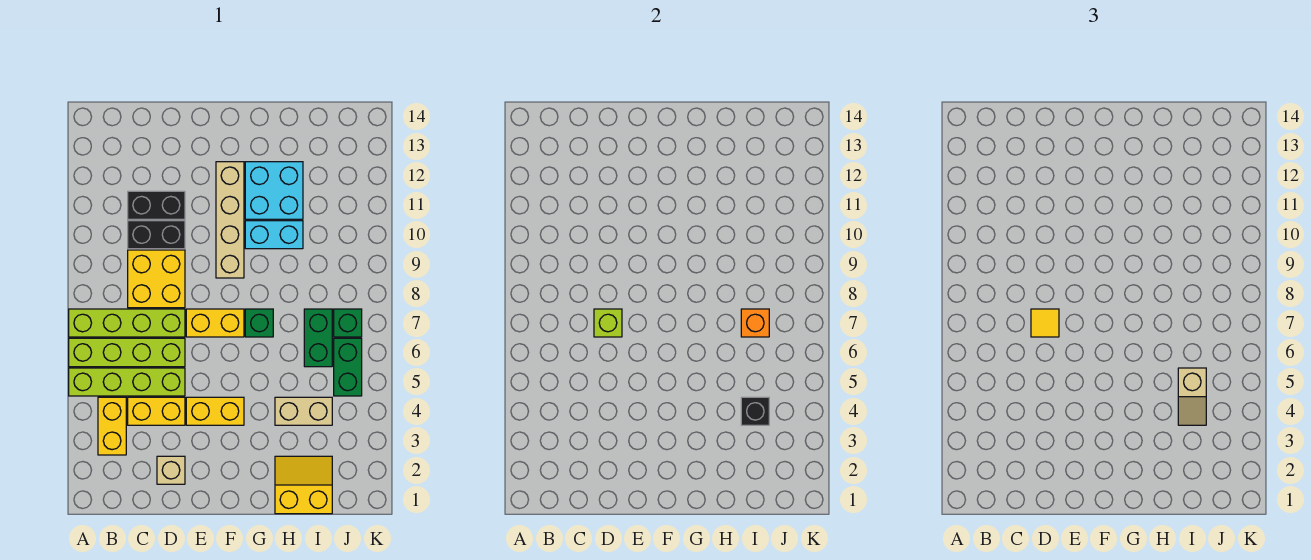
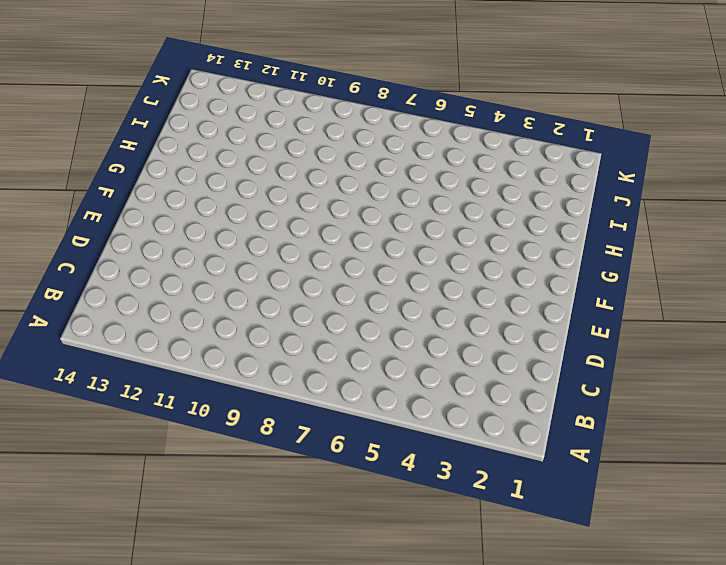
none -> lime 1x4 brick [69,368,185,396]
none -> lime 1x4 brick [69,338,185,367]
none -> lime 1x4 brick [69,309,185,337]

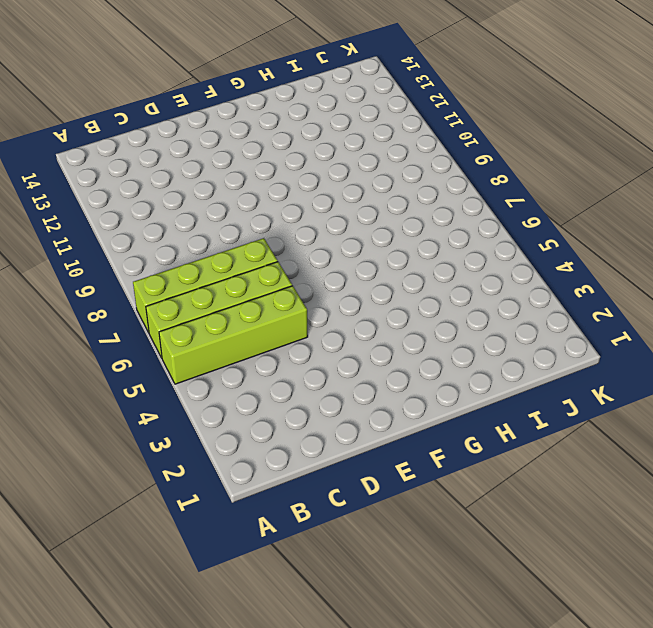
none -> yellow 1x2 brick [98,397,126,455]
none -> yellow 1x2 brick [128,397,185,425]
none -> yellow 2x2 brick [128,250,185,308]

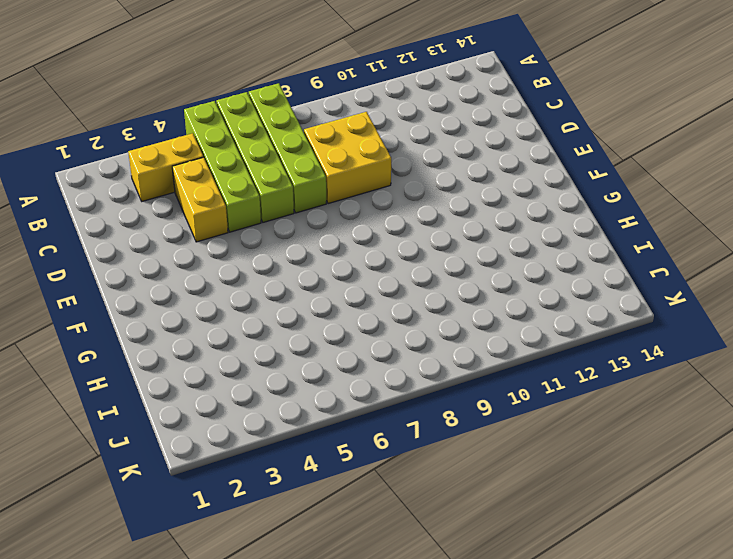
none -> black 1x2 brick [128,221,185,249]
none -> black 1x2 brick [128,191,185,219]
none -> tan 1x1 brick [157,456,185,484]

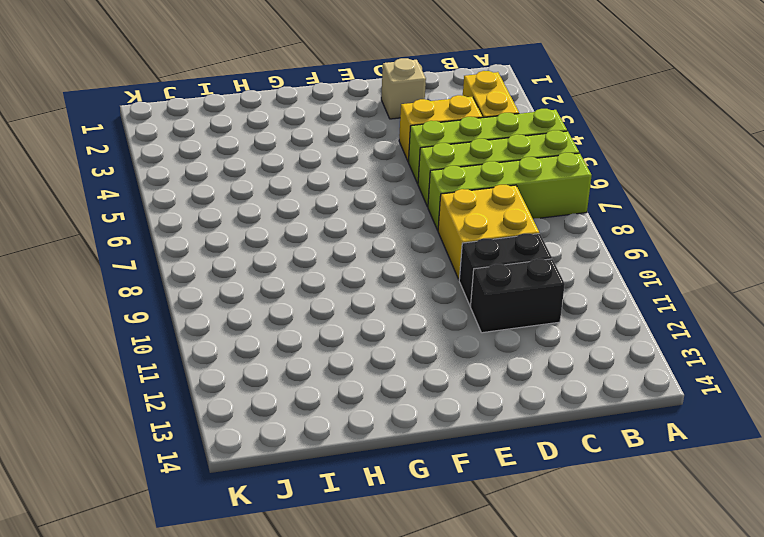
none -> yellow 1x2 brick [186,397,244,425]
none -> yellow 1x2 brick [186,309,244,337]
none -> tan 1x4 brick [216,162,244,278]

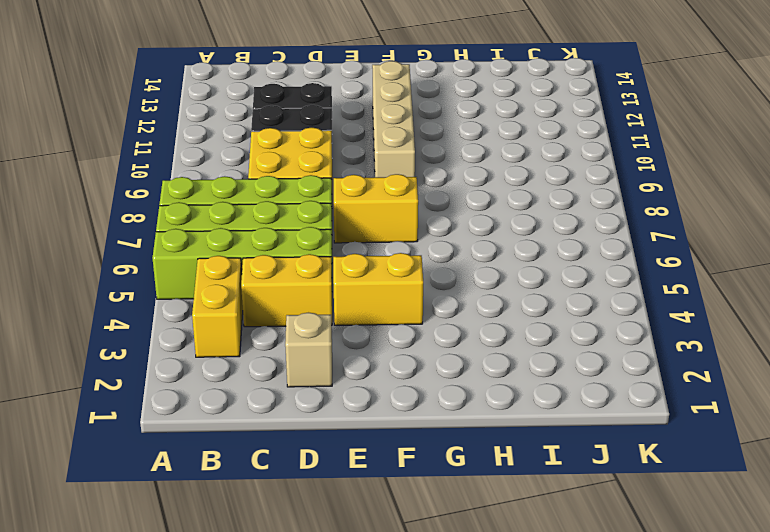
none -> green 1x1 brick [245,309,273,337]
none -> cyan 1x2 brick [245,221,303,249]
none -> cyan 2x2 brick [245,162,303,219]

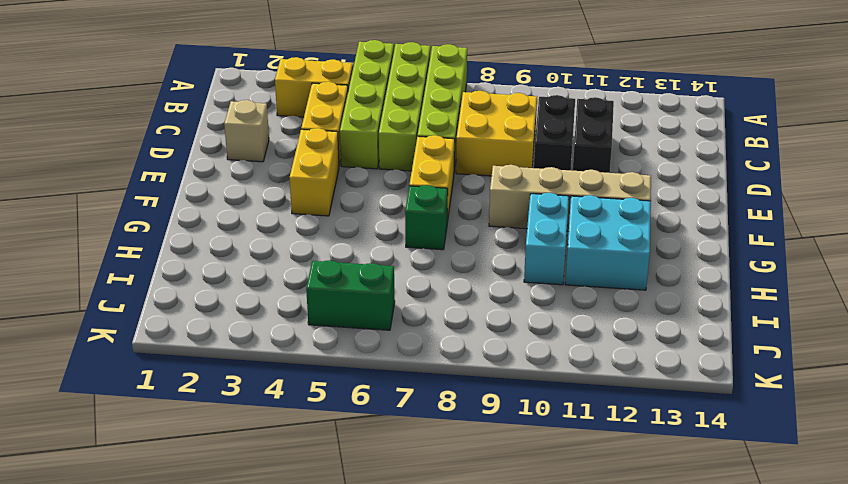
none -> yellow 2x2 slope [275,456,332,514]
none -> tan 1x2 brick [275,397,332,425]
none -> green 1x2 brick [304,309,332,367]

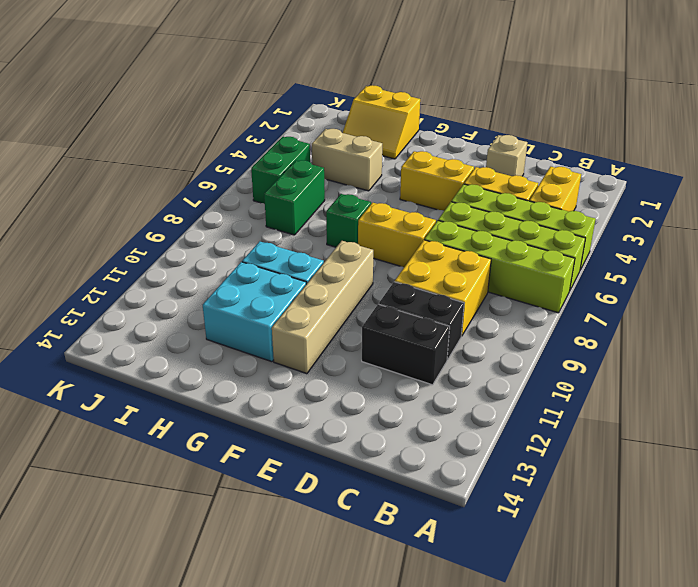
none -> green 1x1 brick [334,309,362,337]
none -> lime 1x1 brick [594,309,622,337]
none -> black 1x1 brick [741,397,769,425]

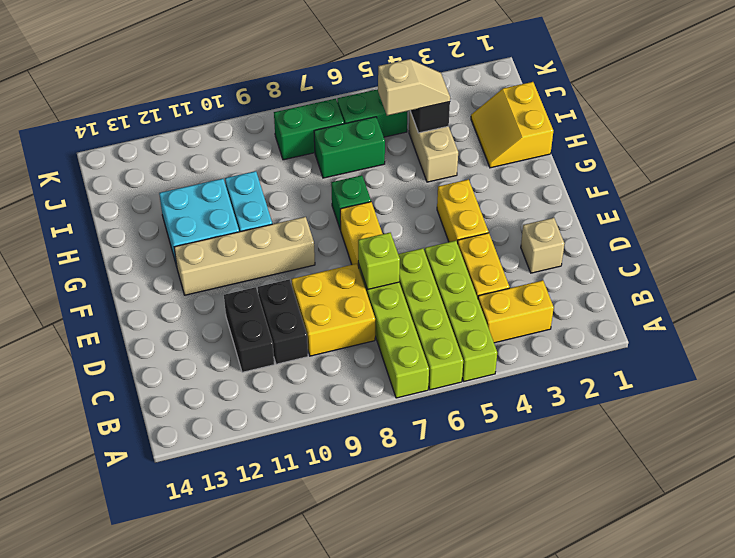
green 1x2 brick [274,99,344,160] -> green 1x1 brick [334,309,362,337]
none -> orange 1x1 brick [741,309,769,337]
none -> yellow 1x1 tile [1031,309,1059,337]

